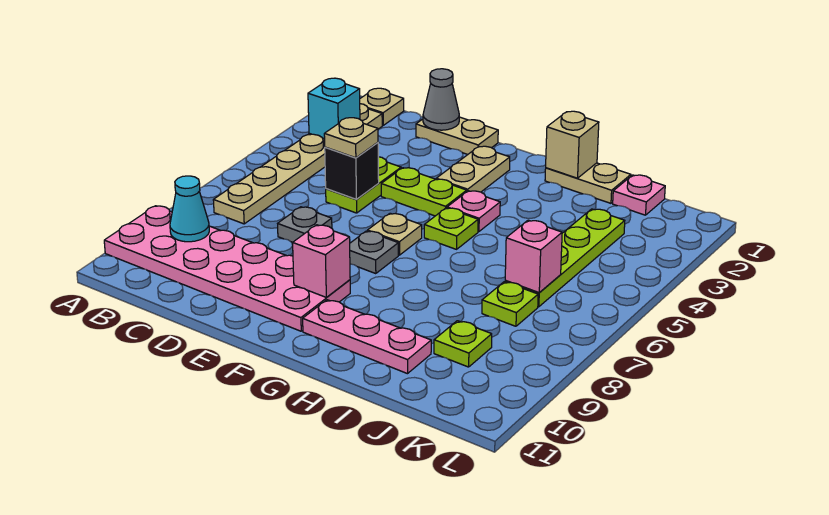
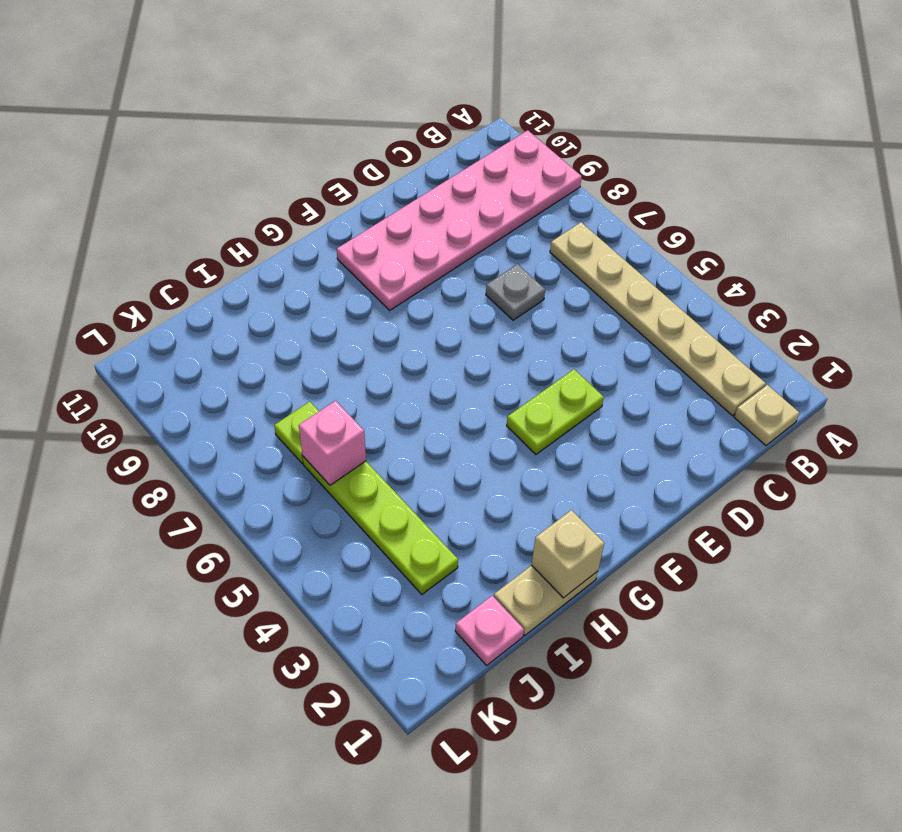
none -> tan 1x2 plate [416,117,498,154]
none -> lime 1x2 plate [326,157,401,213]
none -> tan 1x2 plate [436,146,510,192]

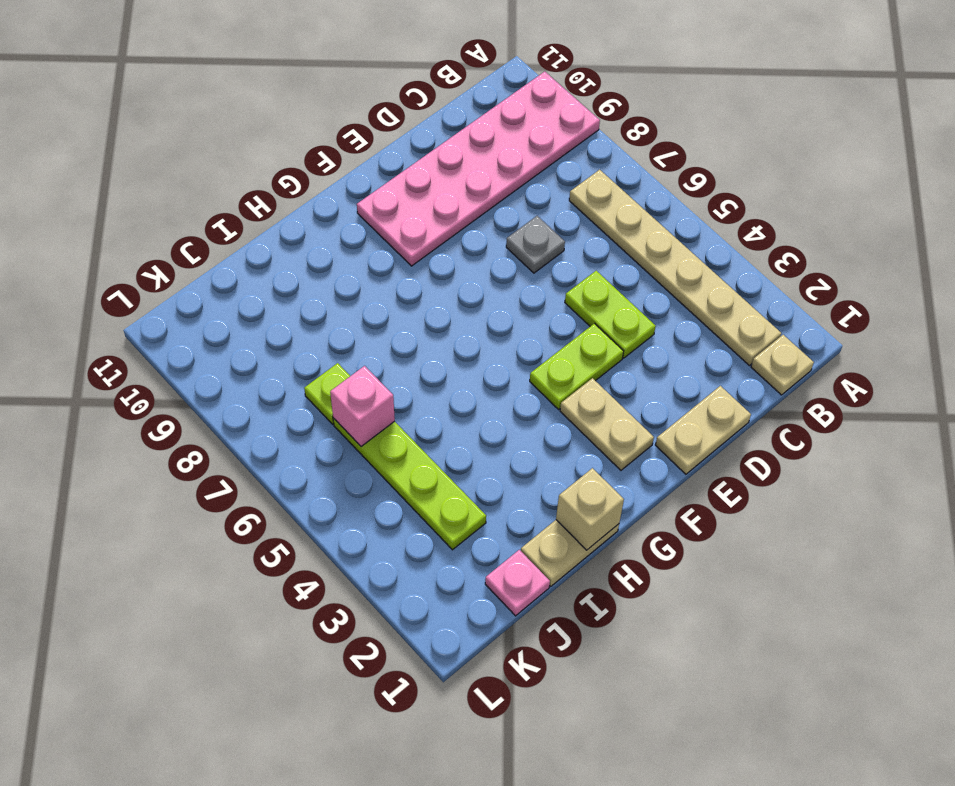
none -> tan 1x1 plate [368,213,422,255]
none -> grey 1x1 plate [350,231,398,274]
none -> pink 1x1 plate [447,191,500,232]

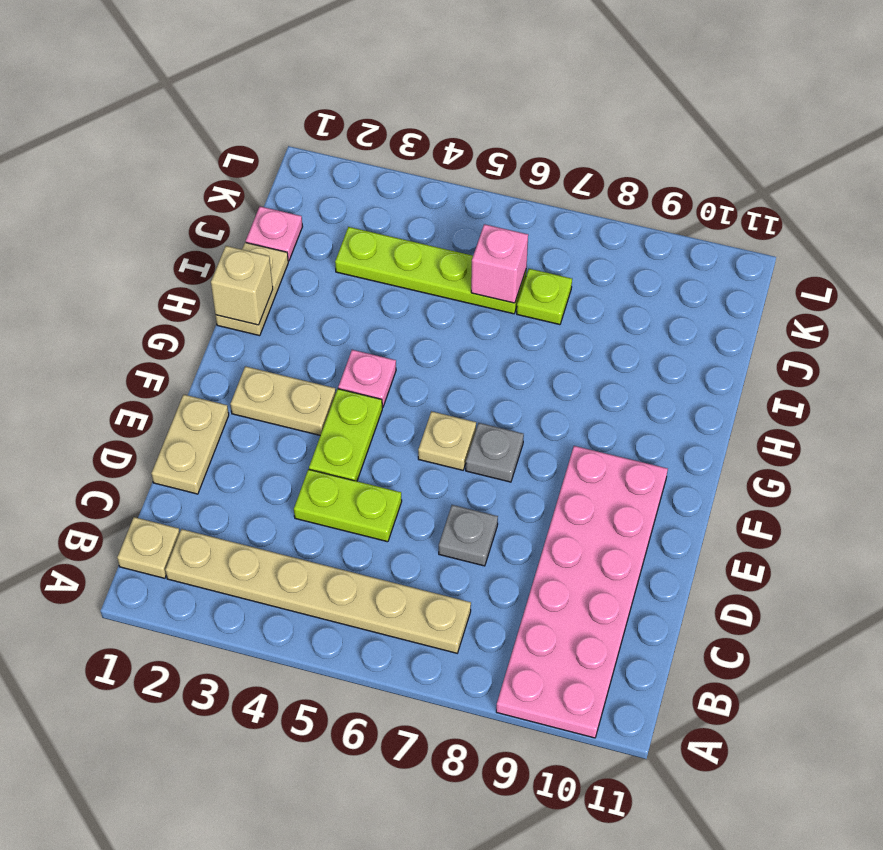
none -> lime 1x1 plate [424,208,478,249]
none -> pink 1x3 plate [303,300,431,374]
none -> lime 1x1 plate [434,321,492,367]

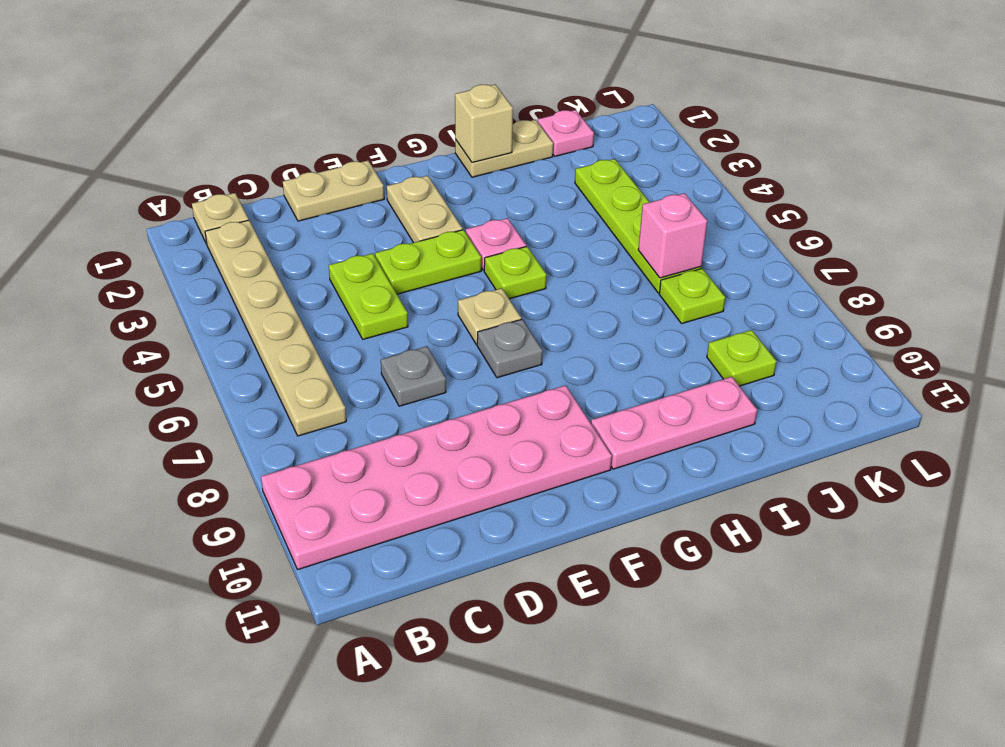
none -> cyan 1x1 brick [308,78,360,139]
none -> cyan 1x1 cone [170,176,209,242]
none -> grey 1x1 cone [423,69,459,130]

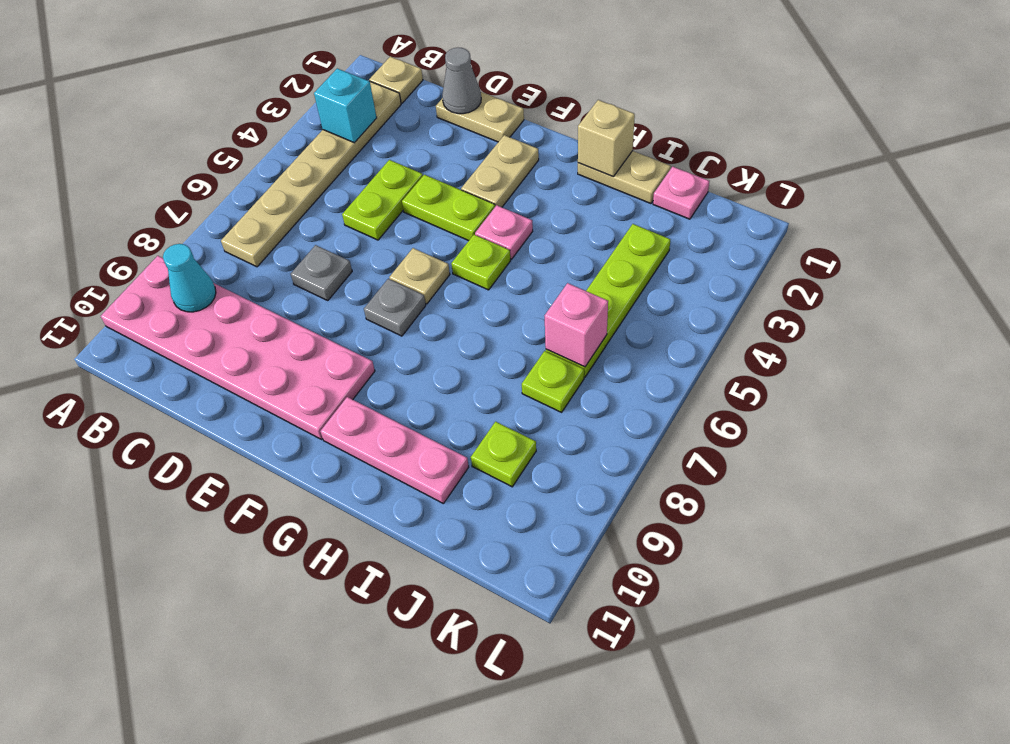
none -> black 1x1 brick [325,142,379,199]
none -> pink 1x1 brick [293,225,350,298]
none -> tan 1x1 plate [324,118,378,158]

